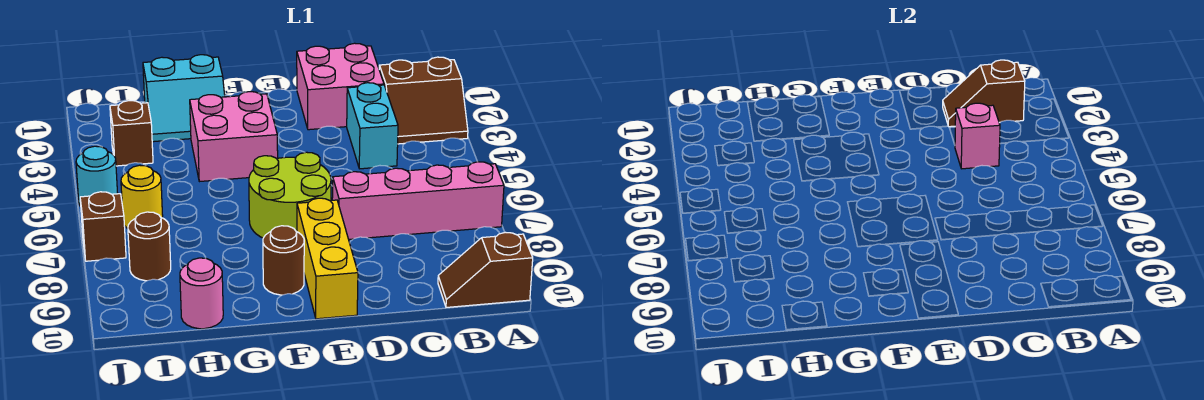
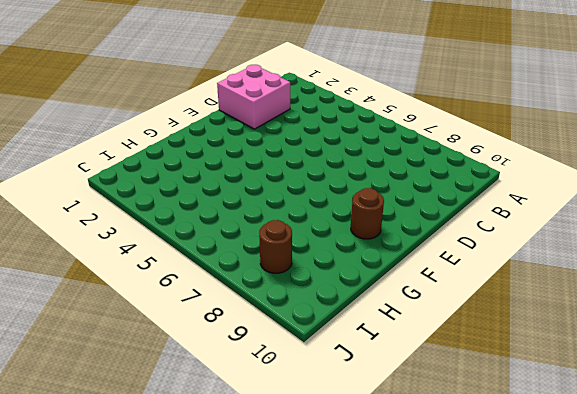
none -> brown 2x2 slope [379,57,468,144]
none -> pink 1x4 brick [332,162,504,239]
none -> brown 1x2 slope [438,232,533,307]

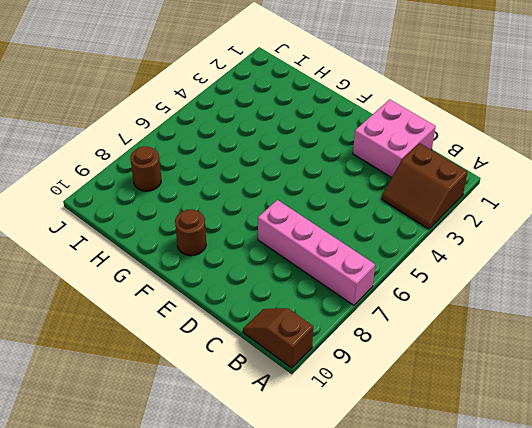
none -> cyan 1x2 brick [347,83,398,169]
none -> lime 2x2 round brick [249,152,331,238]
none -> yellow 1x3 brick [297,198,358,319]

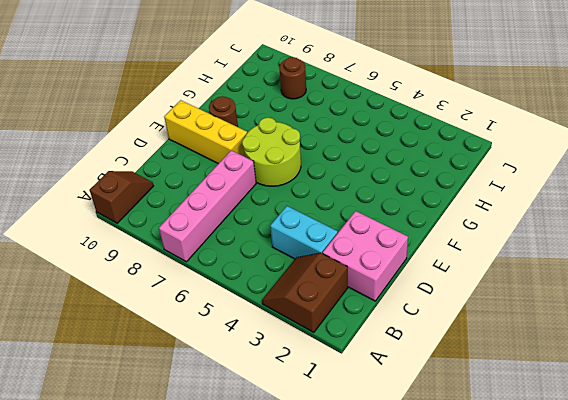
none -> pink 2x2 brick [190,92,278,182]
none -> cyan 2x2 slope [143,55,225,142]
none -> pink 1x1 round brick [180,258,223,329]

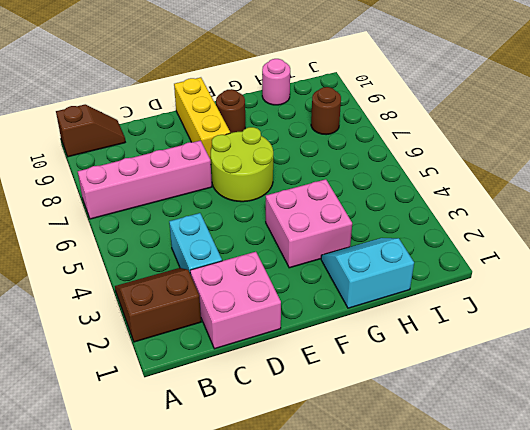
none -> brown 1x1 brick [110,101,153,166]
none -> yellow 1x1 round brick [121,165,163,229]
none -> cyan 1x1 round brick [76,146,118,207]

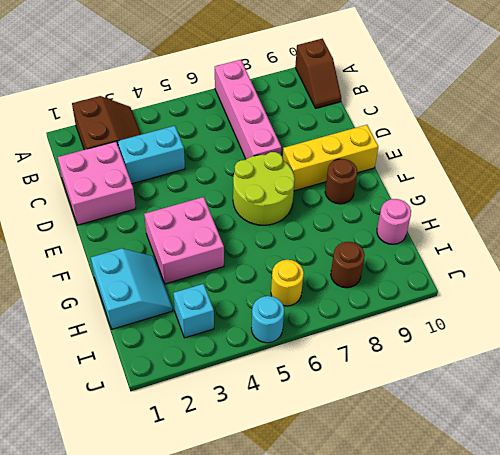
cyan 1x1 brick [173,284,214,338] -> brown 1x1 brick [110,101,153,166]
none -> brown 1x1 brick [80,192,126,261]
none -> brown 1x2 slope [943,60,1025,127]
none -> pink 1x1 brick [955,103,1000,169]

